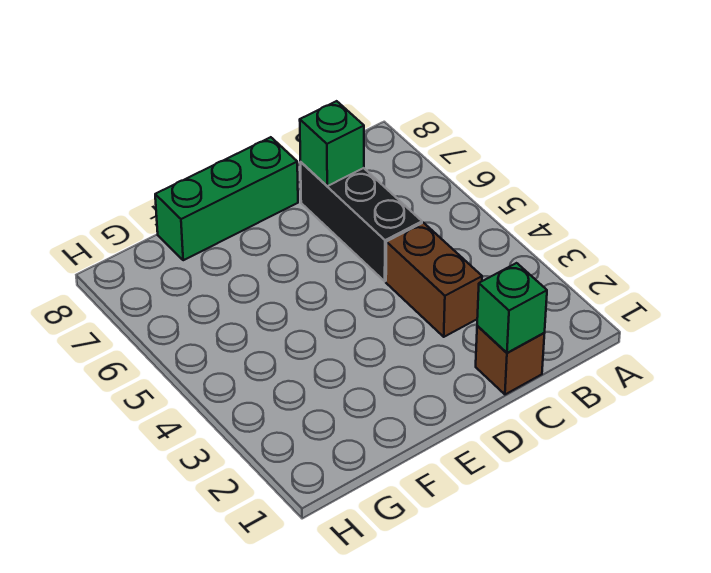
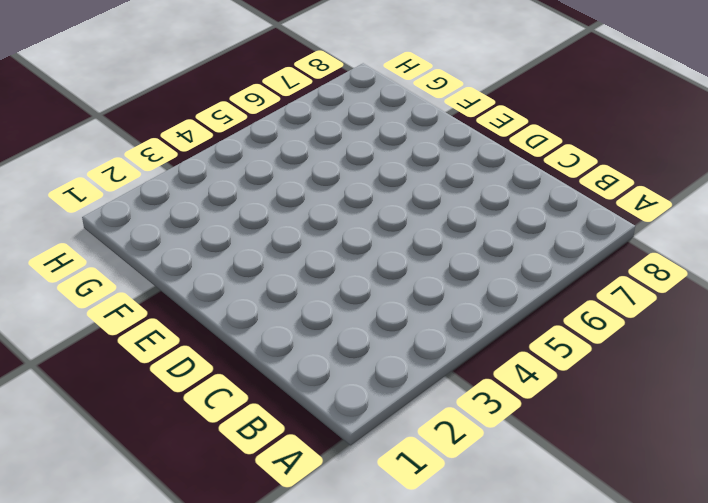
none -> brown 1x1 brick [476,326,545,394]
none -> brown 1x2 brick [386,223,482,337]

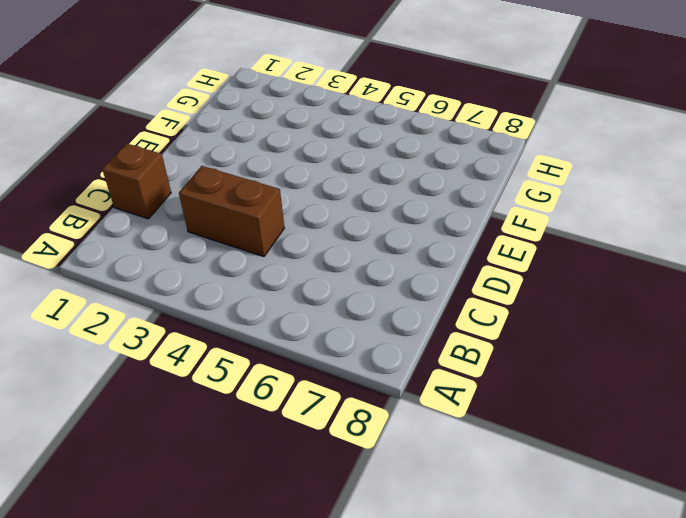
none -> black 1x3 brick [301,162,422,281]
none -> green 1x3 brick [155,137,298,260]

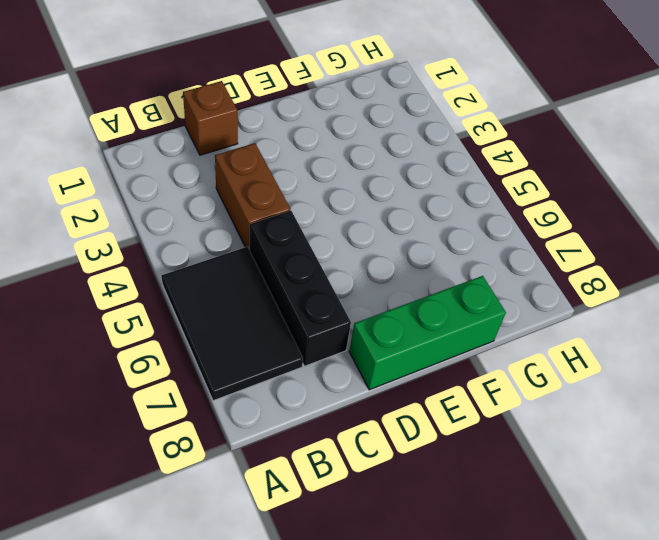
black 2x3 tile [161,247,303,401] -> none
none -> green 1x1 brick [477,263,547,353]
none -> green 1x1 brick [300,101,364,186]

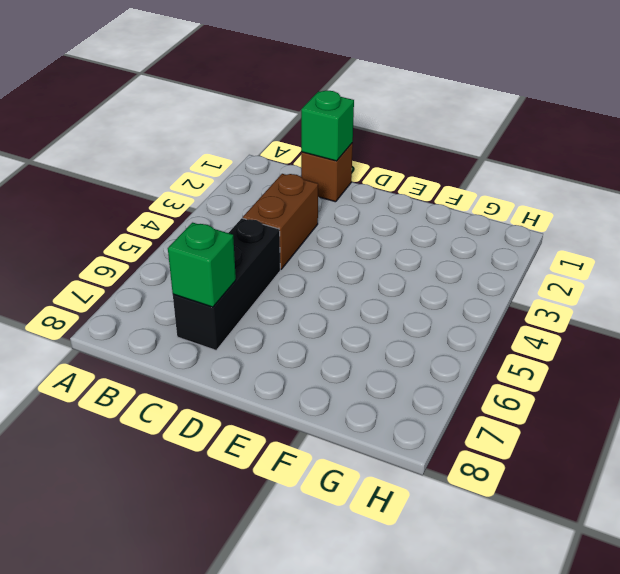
none -> green 1x3 brick [155,137,298,260]

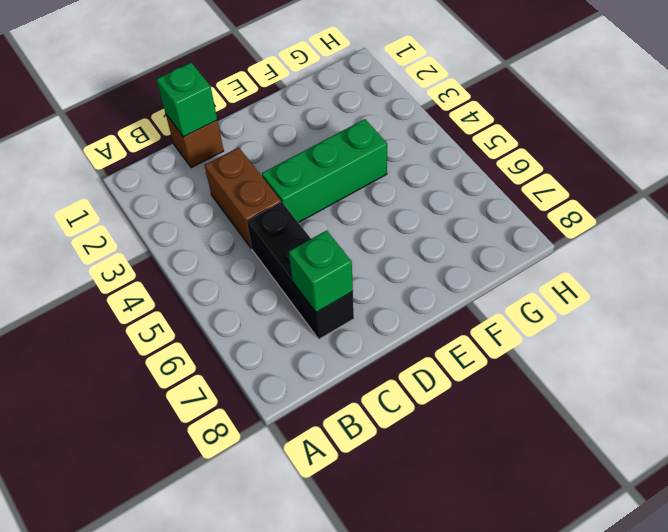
green 1x3 brick [262,119,387,223] -> green 1x3 brick moved to [155,137,298,260]

